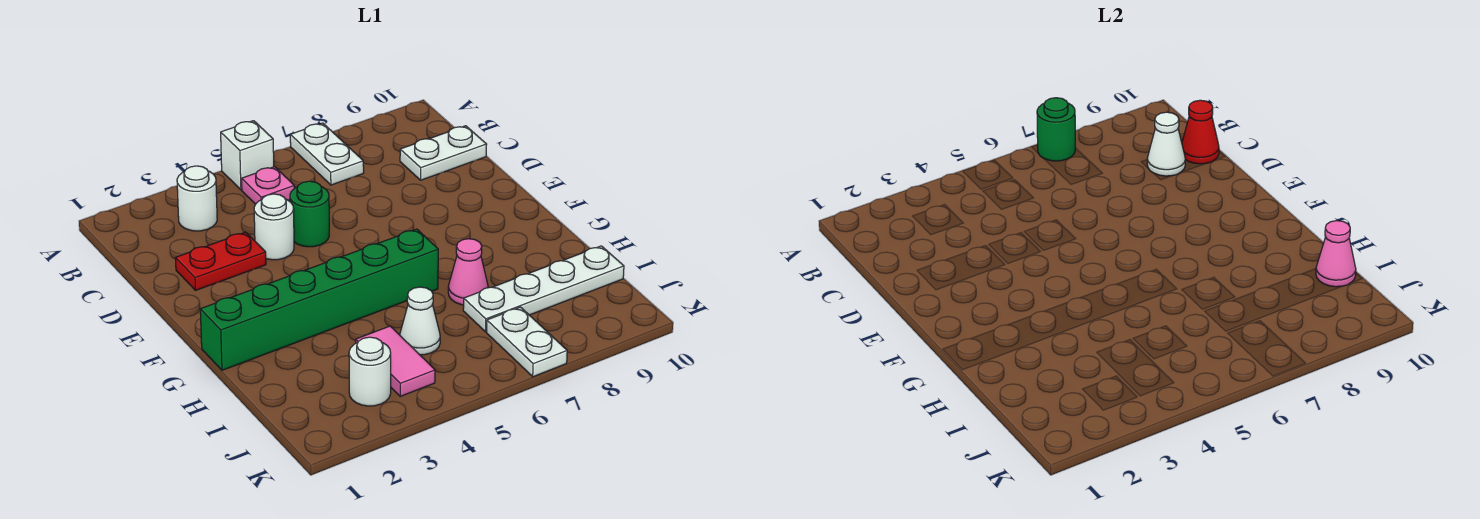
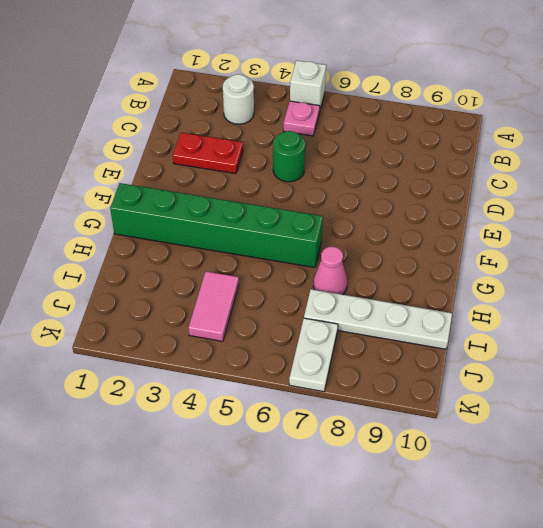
none -> white 1x2 plate [290,123,364,185]
none -> white 1x2 plate [400,126,487,180]
none -> white 1x1 round brick [254,194,294,260]

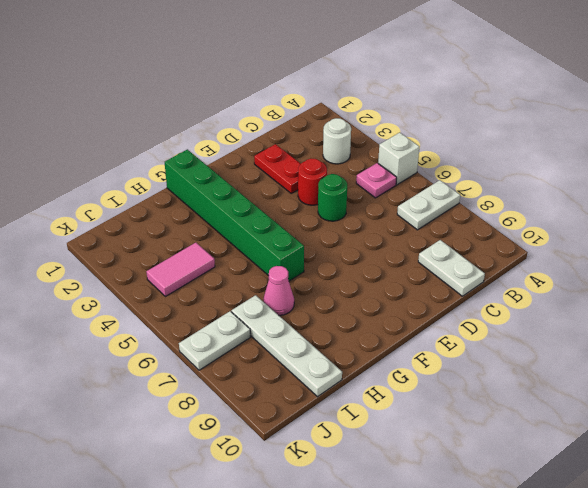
red 1x1 round brick [298,158,327,205] -> white 1x1 round brick [254,194,294,260]
none -> white 1x1 cone [400,287,440,355]
none -> white 1x1 round brick [349,337,391,406]
none -> green 1x1 round brick [1037,98,1075,161]

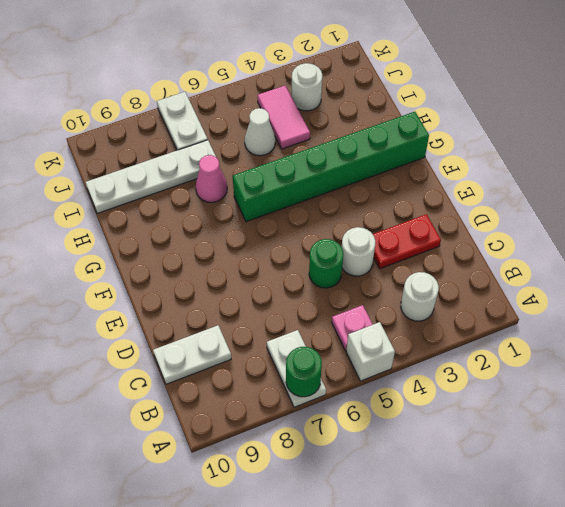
none -> white 1x1 cone [1147,112,1185,176]
none -> red 1x1 cone [1182,100,1219,164]
none -> pink 1x1 cone [1316,221,1356,287]

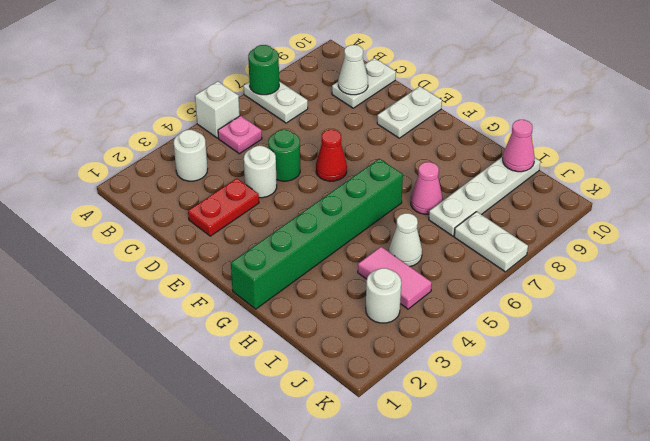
red 1x1 cone [316,130,347,181] -> red 1x1 cone moved to [1182,100,1219,164]
white 1x2 plate [377,86,442,138] -> none

